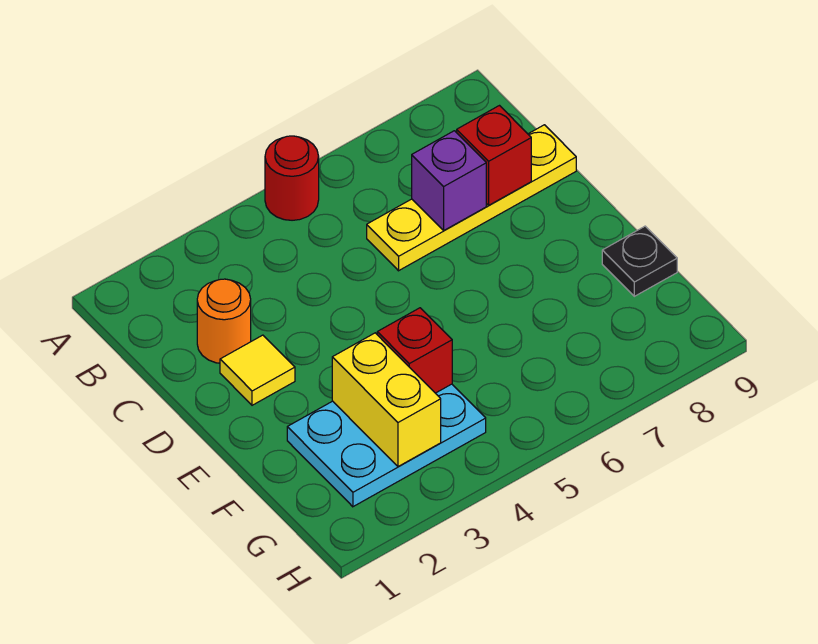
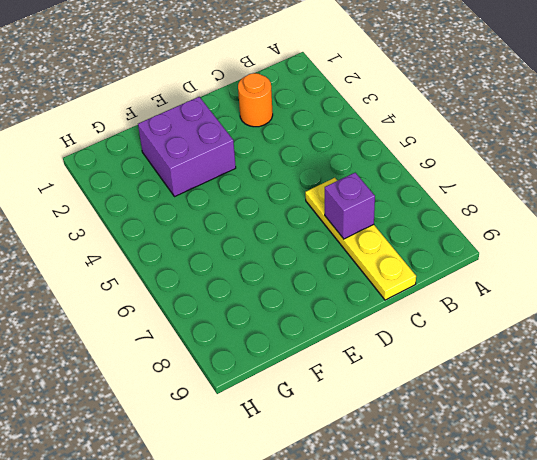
purple 2x2 brick [138,97,236,197] -> cyan 2x3 plate [287,384,486,507]
none -> red 1x1 round brick [265,136,319,220]
none -> yellow 1x1 tile [220,335,295,405]

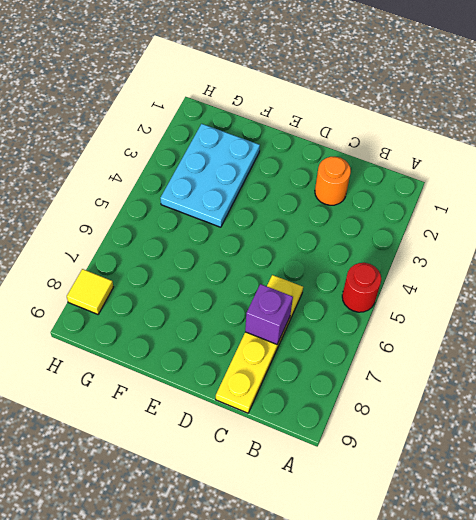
yellow 1x1 tile [67,269,113,314] -> yellow 1x1 tile moved to [220,335,295,405]
none -> black 1x1 plate [602,226,677,296]
none -> red 1x1 brick [457,106,531,205]

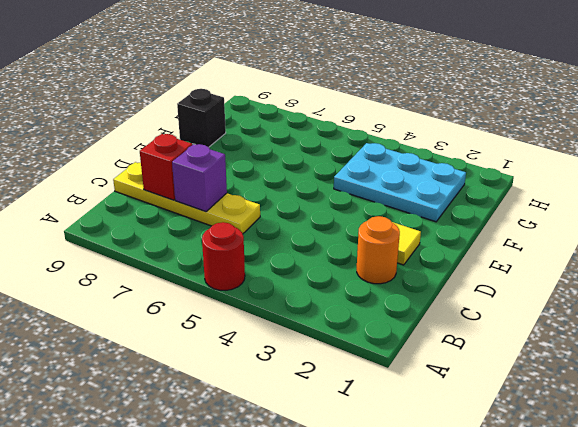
black 1x1 brick [177,89,226,147] -> black 1x1 plate [602,226,677,296]
none -> yellow 1x2 brick [332,333,441,467]
none -> red 1x1 brick [377,308,452,393]

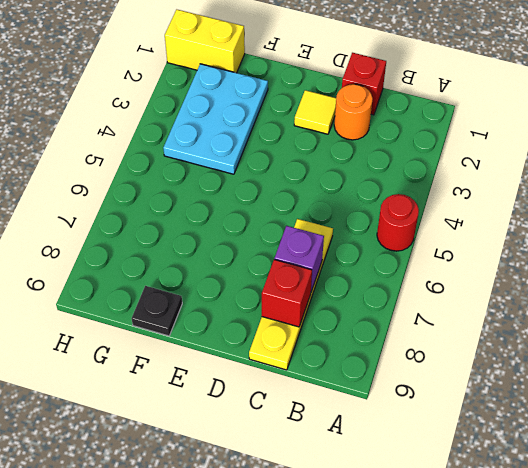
red 1x1 brick [342,53,386,115] -> red 1x1 brick moved to [377,308,452,393]
yellow 1x2 brick [165,10,245,73] -> yellow 1x2 brick moved to [332,333,441,467]

